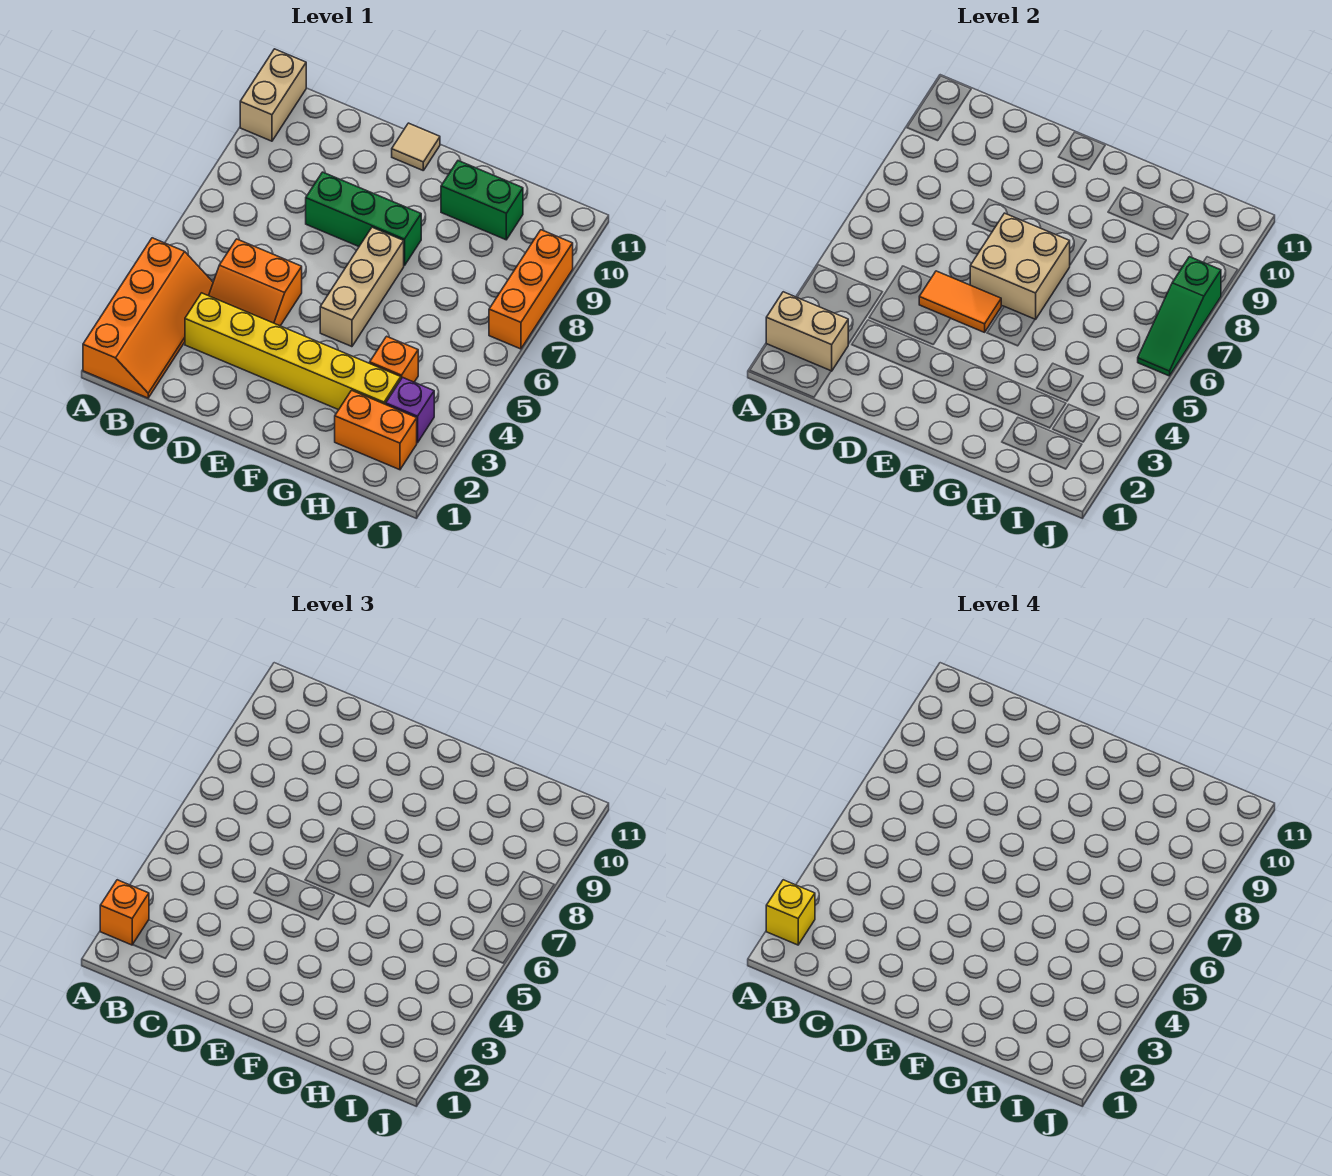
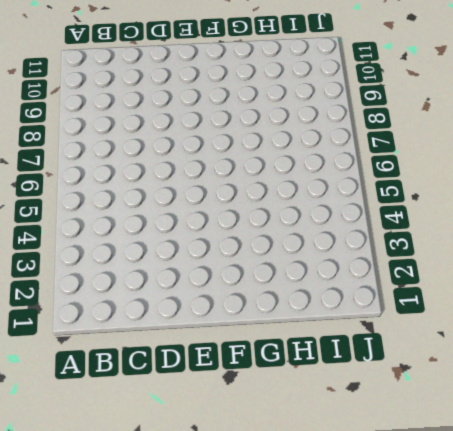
none -> orange 2x4 slope [83,238,213,398]
none -> tan 1x2 brick [240,49,306,141]
none -> yellow 1x6 brick [185,293,401,410]

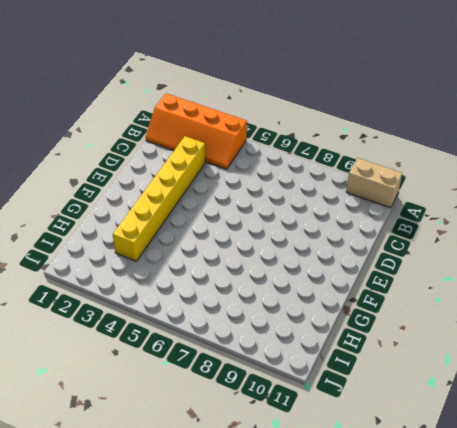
none -> orange 2x2 slope [209,239,302,326]
none -> green 1x3 brick [306,172,421,266]
none -> tan 1x1 tile [392,123,440,170]

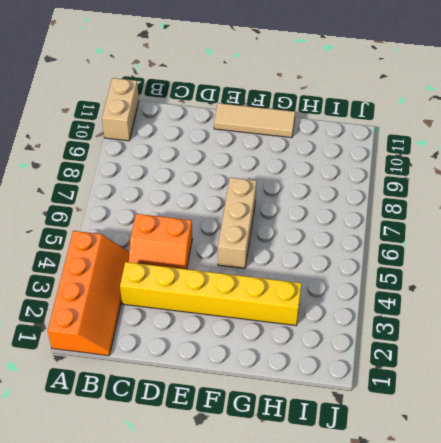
tan 1x3 tile [214,103,295,138] -> tan 1x1 tile [392,123,440,170]
none -> green 1x3 brick [306,172,421,266]
none -> green 1x2 brick [441,161,523,240]
none -> orange 1x2 brick [335,390,417,470]

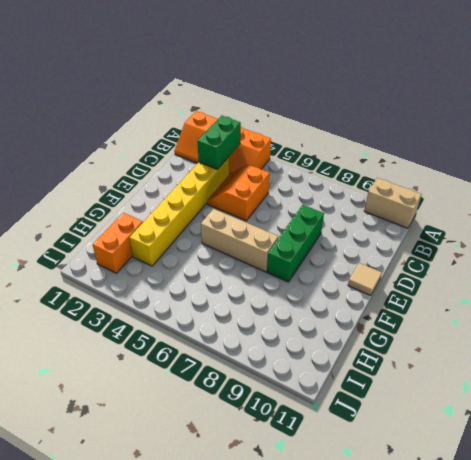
green 1x2 brick [197,115,241,170] -> green 1x2 brick moved to [441,161,523,240]
none -> orange 1x1 brick [370,336,418,382]
none -> purple 1x1 brick [386,378,434,443]
none -> orange 1x3 brick [489,230,573,349]

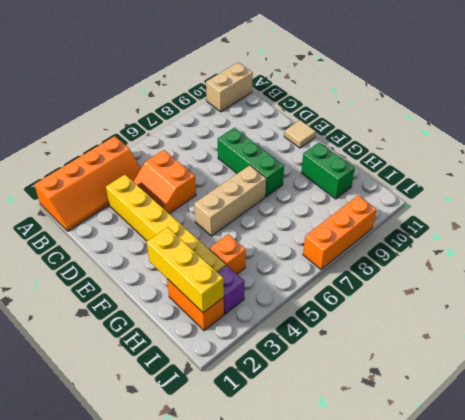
yellow 1x3 brick [147,227,224,313] -> none
none -> tan 1x2 brick [766,292,848,371]
none -> orange 1x2 tile [919,271,1001,332]
none -> tan 2x2 brick [970,213,1070,320]

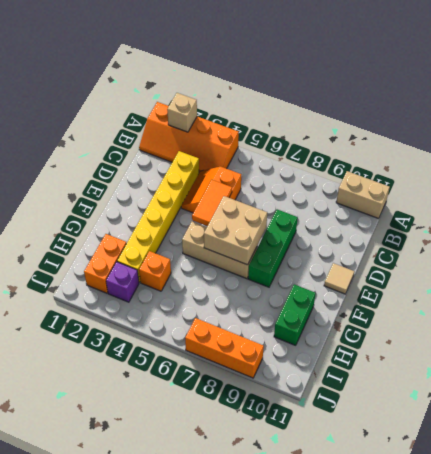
tan 1x1 brick [167,93,197,132] -> tan 1x2 brick [766,292,848,371]
none -> green 1x3 slope [1138,257,1221,376]
none -> orange 1x1 brick [100,880,149,945]
none -> yellow 1x1 brick [766,880,815,945]

